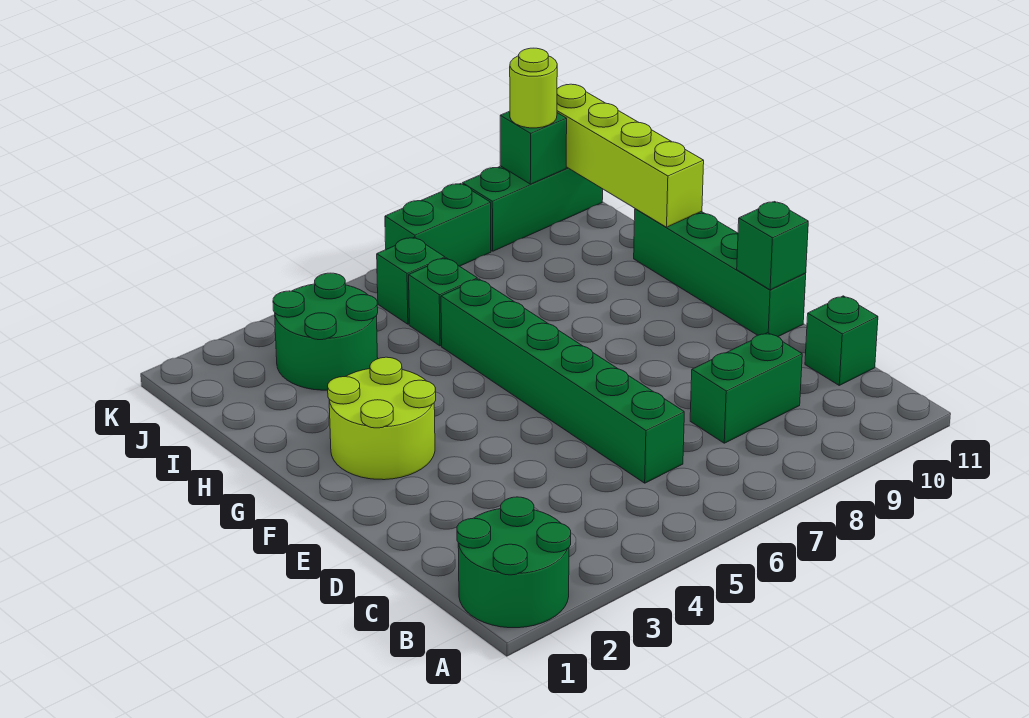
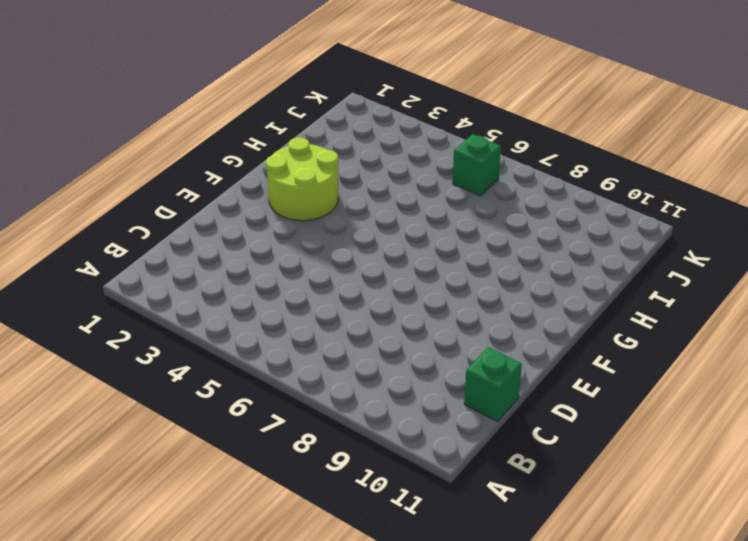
none -> green 2x2 round brick [457,497,571,628]
none -> green 1x6 brick [441,279,684,483]
none -> green 1x2 brick [690,333,802,443]

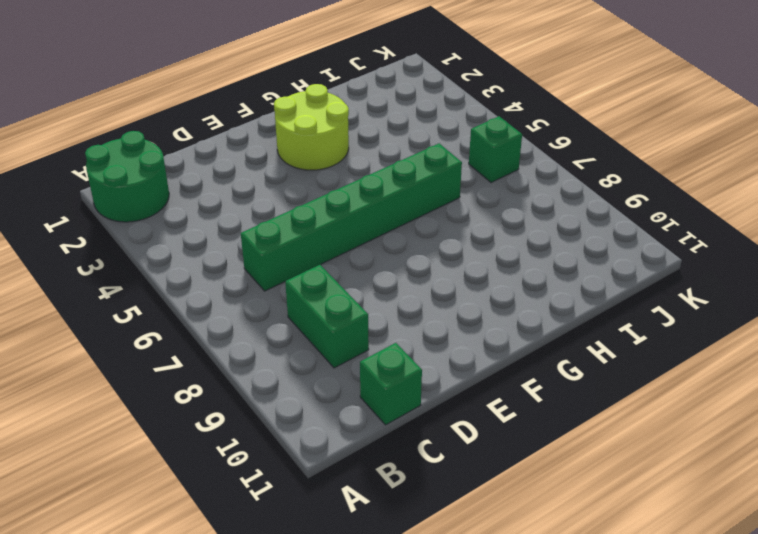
none -> green 1x4 brick [634,209,806,337]
none -> green 2x2 round brick [273,273,378,390]
none -> green 1x1 brick [409,258,477,346]

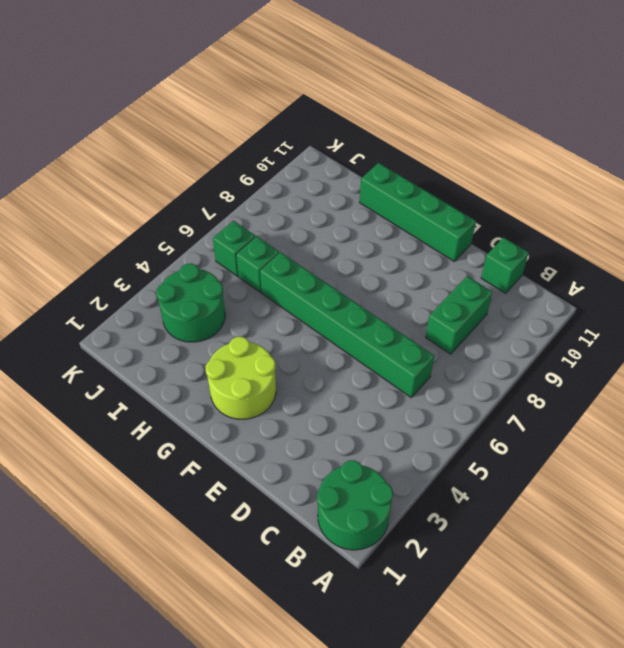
none -> green 1x2 brick [385,184,491,266]
none -> green 1x3 brick [462,166,603,251]
none -> green 1x1 brick [737,202,808,290]

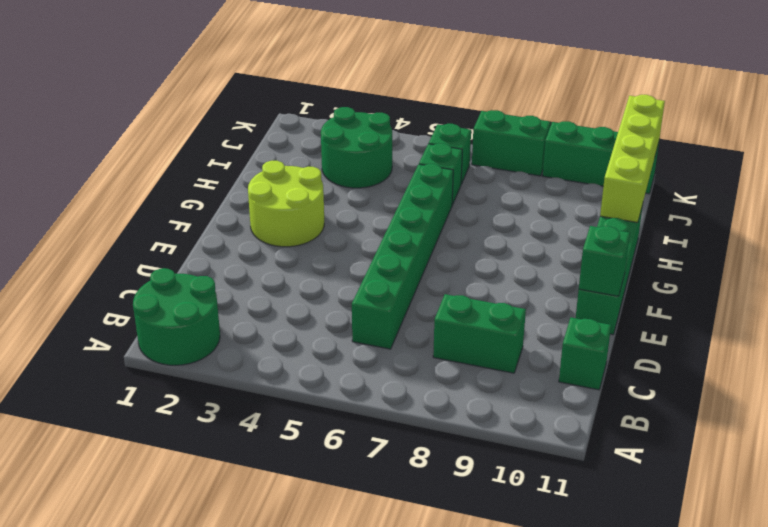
none -> green 1x1 brick [500,111,567,184]
none -> lime 1x1 round brick [510,48,557,128]

